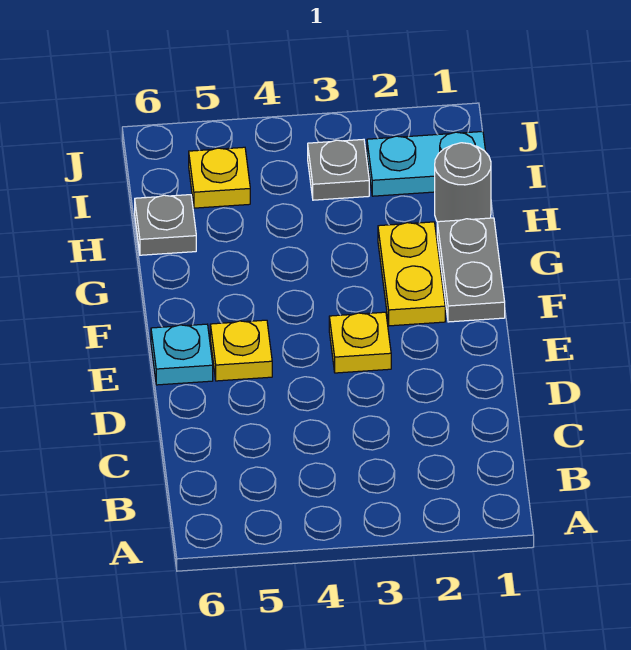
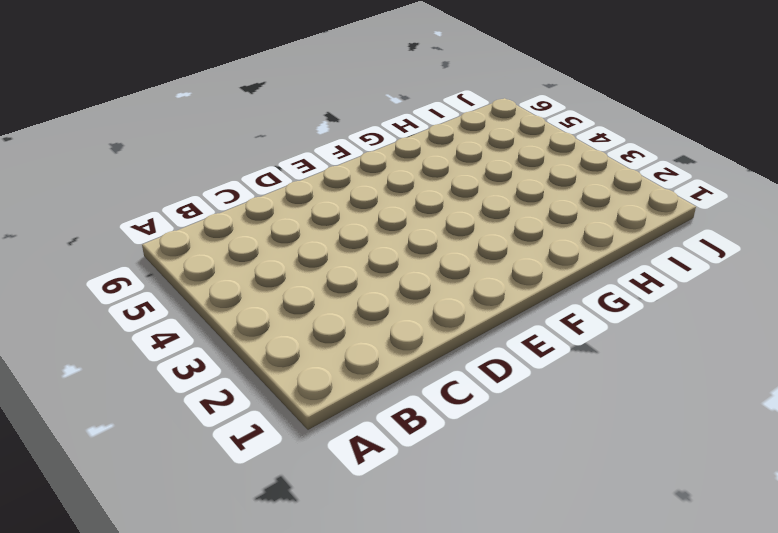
none -> yellow 1x1 plate [329,312,391,373]
none -> yellow 1x1 plate [210,320,272,381]

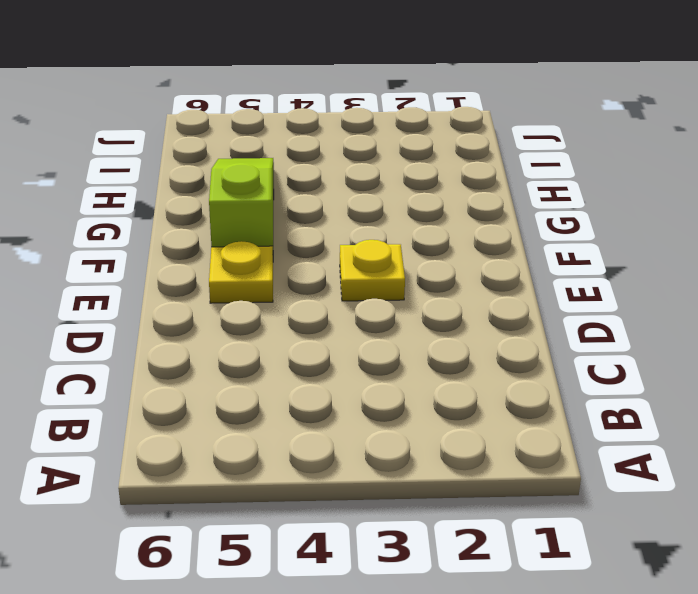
lime 1x3 slope [209,158,274,247] -> none
none -> cyan 1x1 plate [151,324,213,385]
none -> grey 1x2 plate [437,218,505,322]

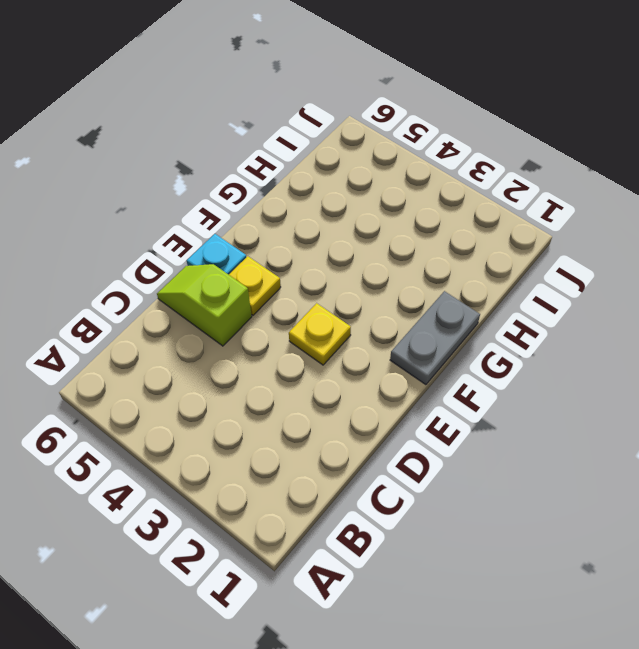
lime 1x2 slope [157,264,252,346] -> none
none -> yellow 1x2 plate [378,222,445,326]
none -> grey 1x1 round brick [435,143,491,222]

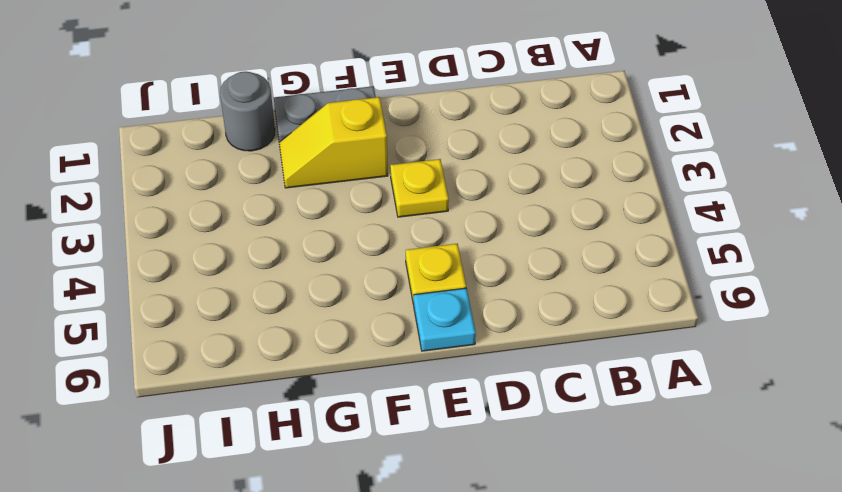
yellow 1x2 slope [279,97,388,188] -> yellow 1x2 plate [378,222,445,326]
none -> grey 1x1 plate [135,195,196,255]
none -> cyan 1x2 plate [367,131,486,196]

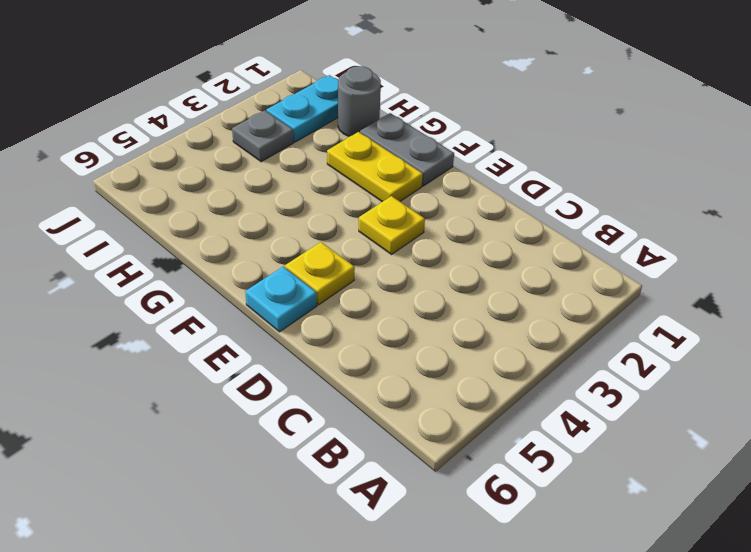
none -> grey 1x1 plate [135,195,196,255]
none -> yellow 1x1 plate [189,147,250,208]

